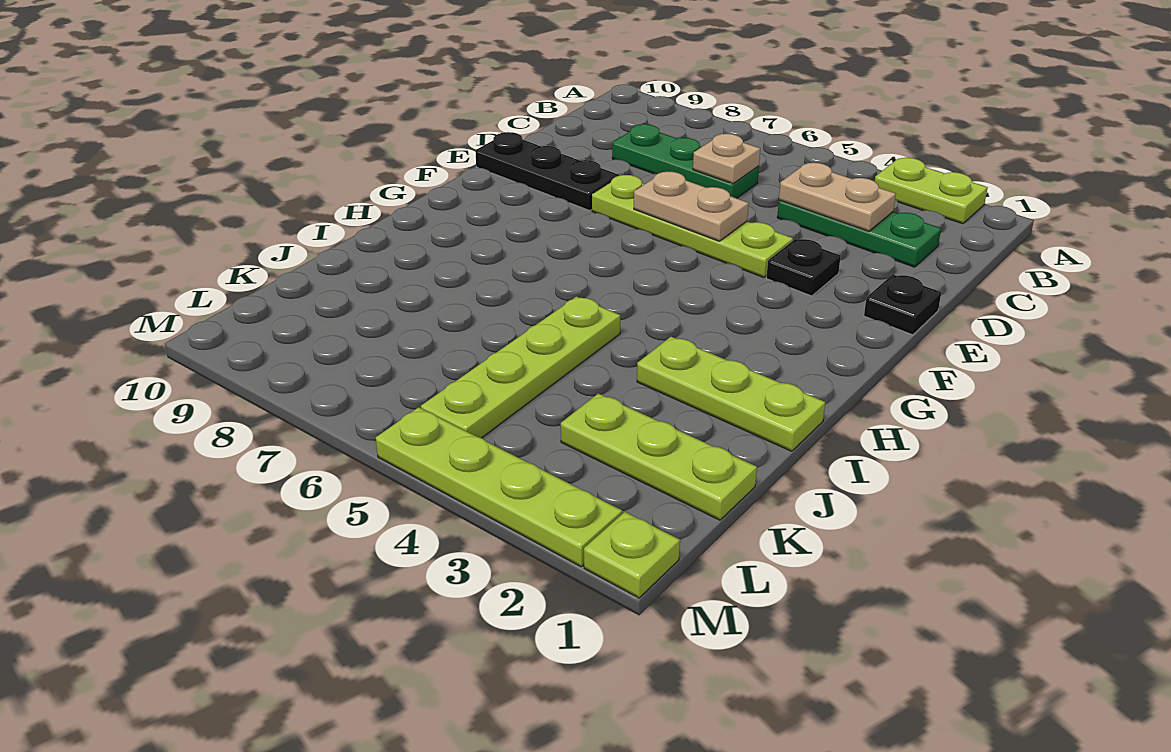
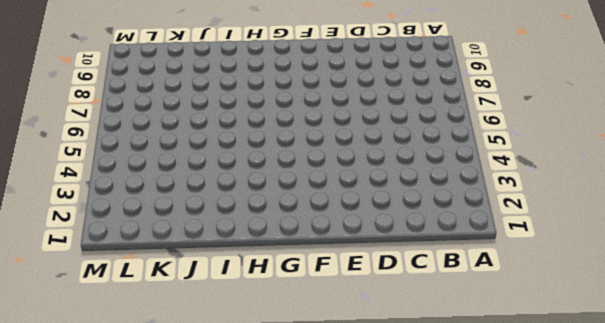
none -> lime 1x2 plate [875,158,988,224]
none -> green 1x3 plate [777,200,941,267]
none -> green 1x3 plate [612,124,759,198]

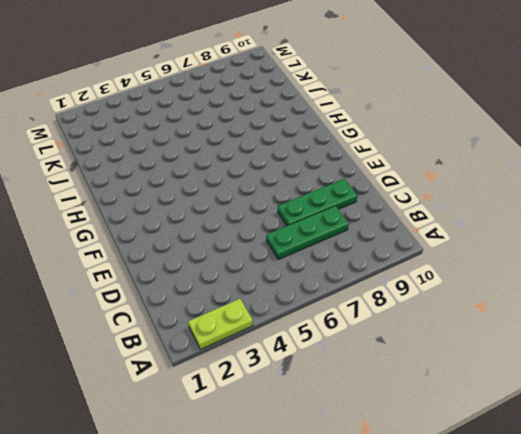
green 1x3 plate [278,179,357,226] -> green 1x3 plate moved to [777,200,941,267]
none -> black 1x1 plate [864,274,941,335]
none -> black 1x1 plate [766,239,841,296]
none -> lime 1x4 plate [592,175,793,278]

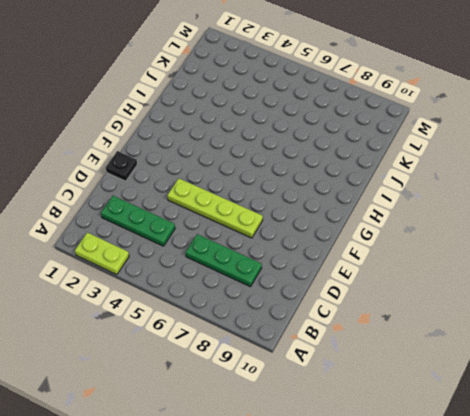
none -> black 1x1 plate [766,239,841,296]
none -> black 1x3 plate [475,132,619,211]
none -> lime 1x3 plate [637,337,825,451]

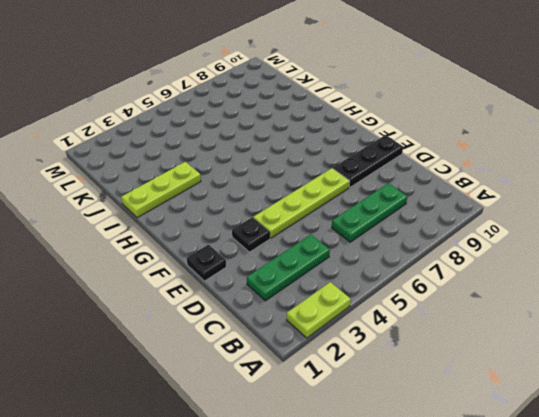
none -> lime 1x4 plate [421,297,621,438]
none -> lime 1x3 plate [561,393,757,520]
none -> lime 1x1 plate [584,512,680,598]

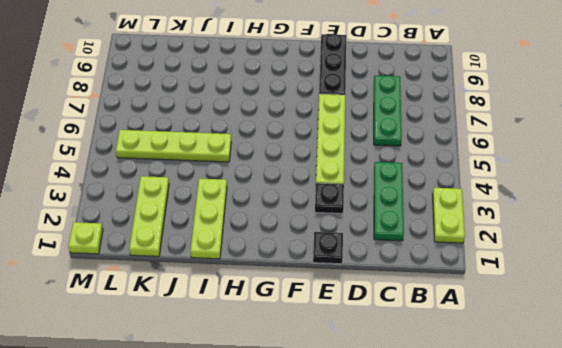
none -> lime 1x4 plate [376,407,622,567]
none -> tan 1x2 plate [779,163,896,231]
none -> tan 1x1 plate [693,134,760,184]

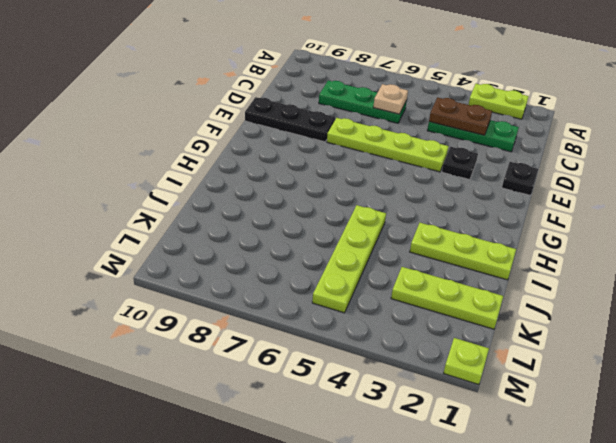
brown 1x2 plate [429,97,492,135] -> tan 1x2 plate [779,163,896,231]
none -> lime 1x4 plate [376,407,622,567]
none -> tan 1x2 plate [634,172,749,241]

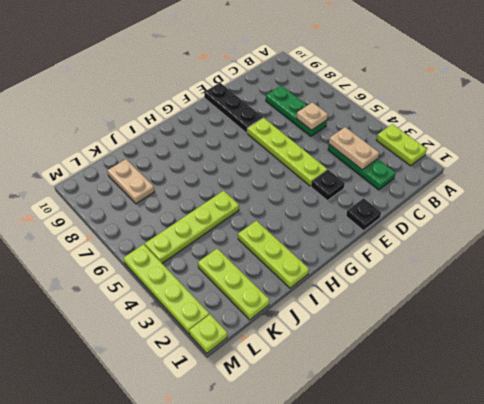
tan 1x2 plate [107,159,155,204] -> tan 1x2 plate moved to [634,172,749,241]

